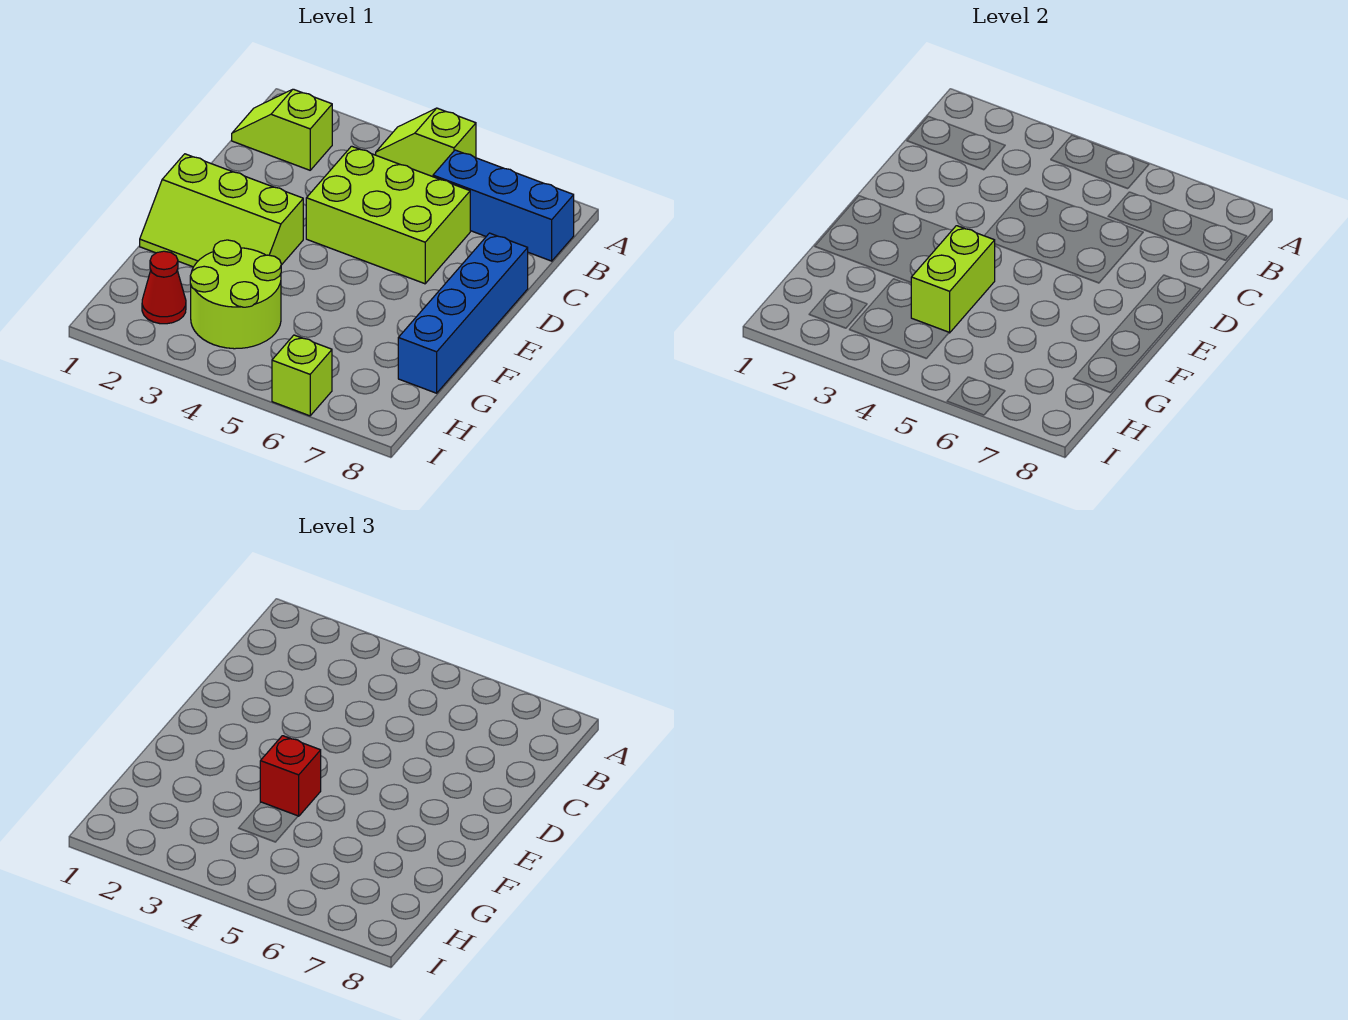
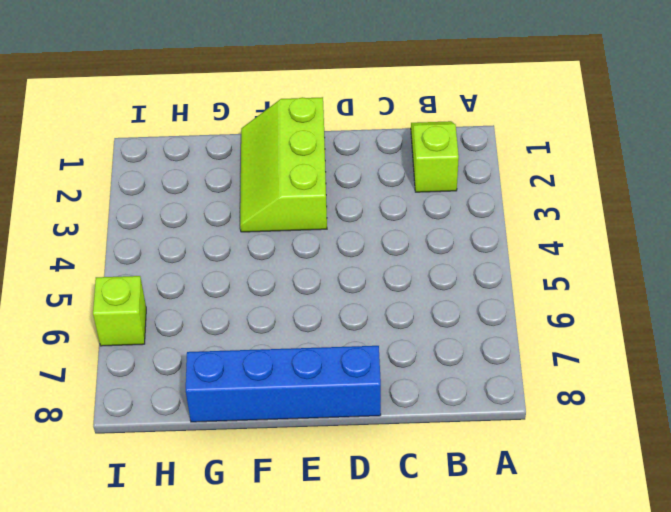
none -> lime 1x2 slope [376,108,476,177]
none -> blue 1x3 brick [433,150,574,261]

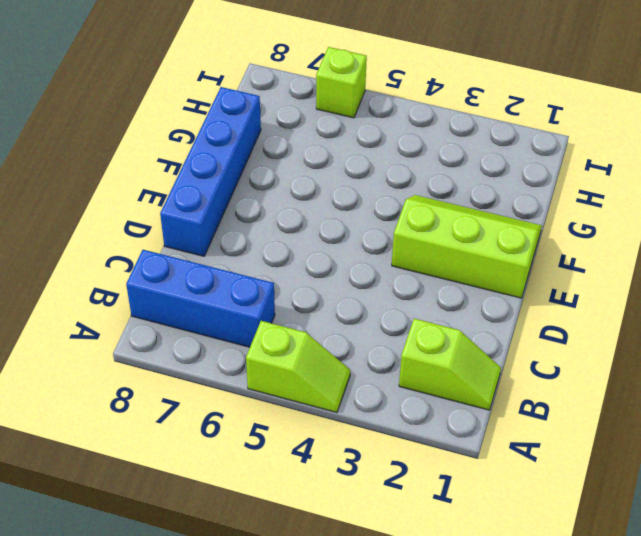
none -> lime 2x3 brick [306,146,470,284]
none -> lime 2x2 round brick [190,240,281,349]

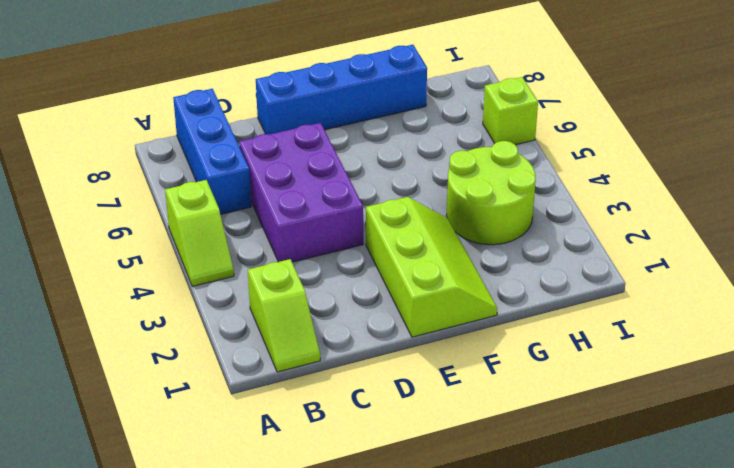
purple 2x3 brick [239,123,363,262] -> lime 2x3 brick [306,146,470,284]
none -> red 1x1 cone [142,251,186,324]
none -> lime 1x2 brick [911,226,995,333]

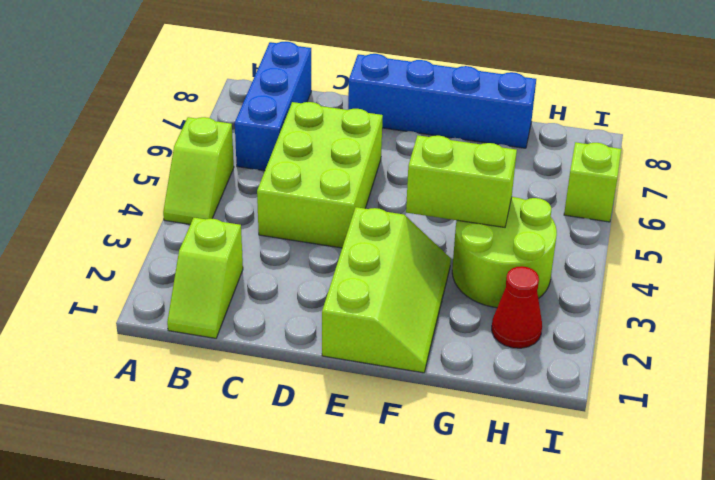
none -> red 1x1 brick [260,736,321,816]

